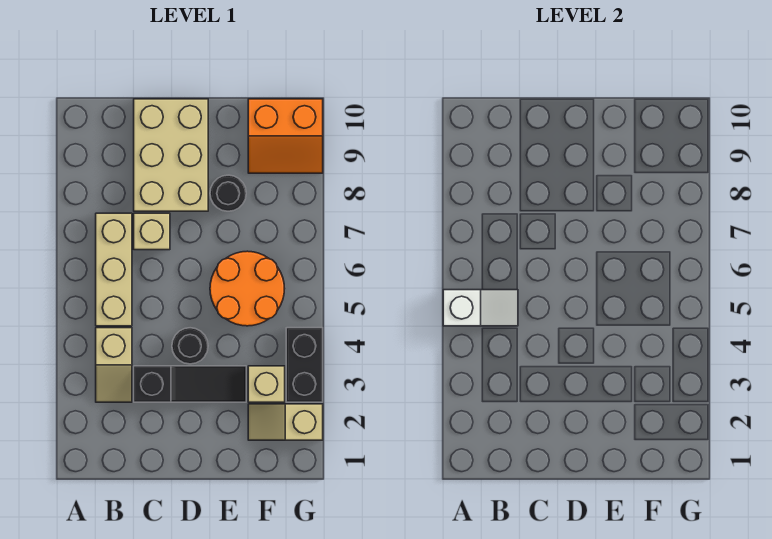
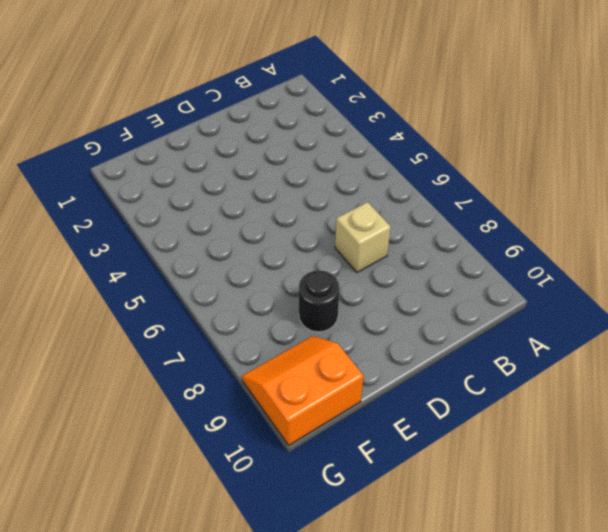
none -> tan 1x2 slope [96,328,132,402]
none -> tan 1x3 brick [96,213,132,326]
none -> black 1x3 slope [134,366,246,402]

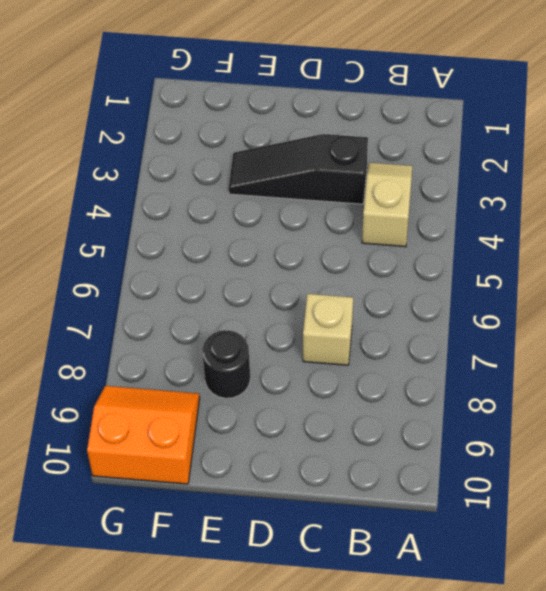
none -> tan 1x3 brick [96,213,132,326]
none -> tan 2x3 brick [134,99,208,211]
none -> black 1x1 round brick [172,328,208,364]

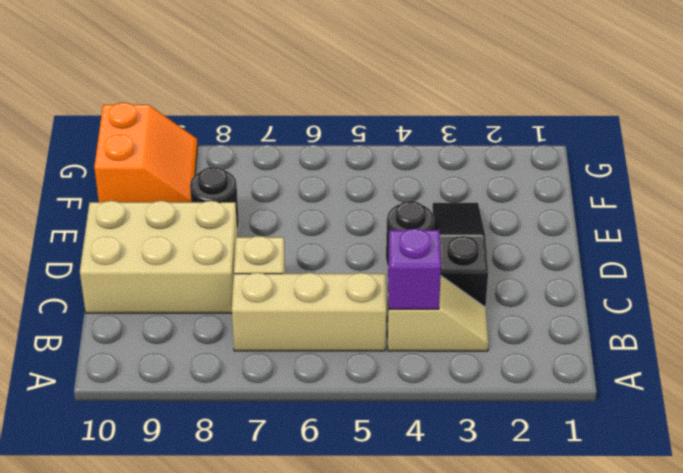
purple 1x1 brick [388,229,441,309] -> none
none -> orange 2x2 round brick [210,251,285,326]
none -> tan 1x2 slope [248,404,323,440]
none -> tan 1x1 brick [248,366,285,402]

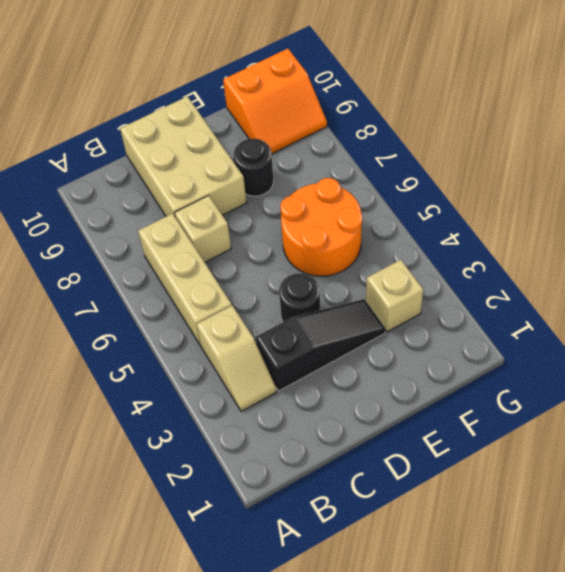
none -> tan 1x2 slope [248,404,323,440]
none -> black 1x2 brick [286,328,323,402]
none -> white 1x2 slope [443,290,518,326]

